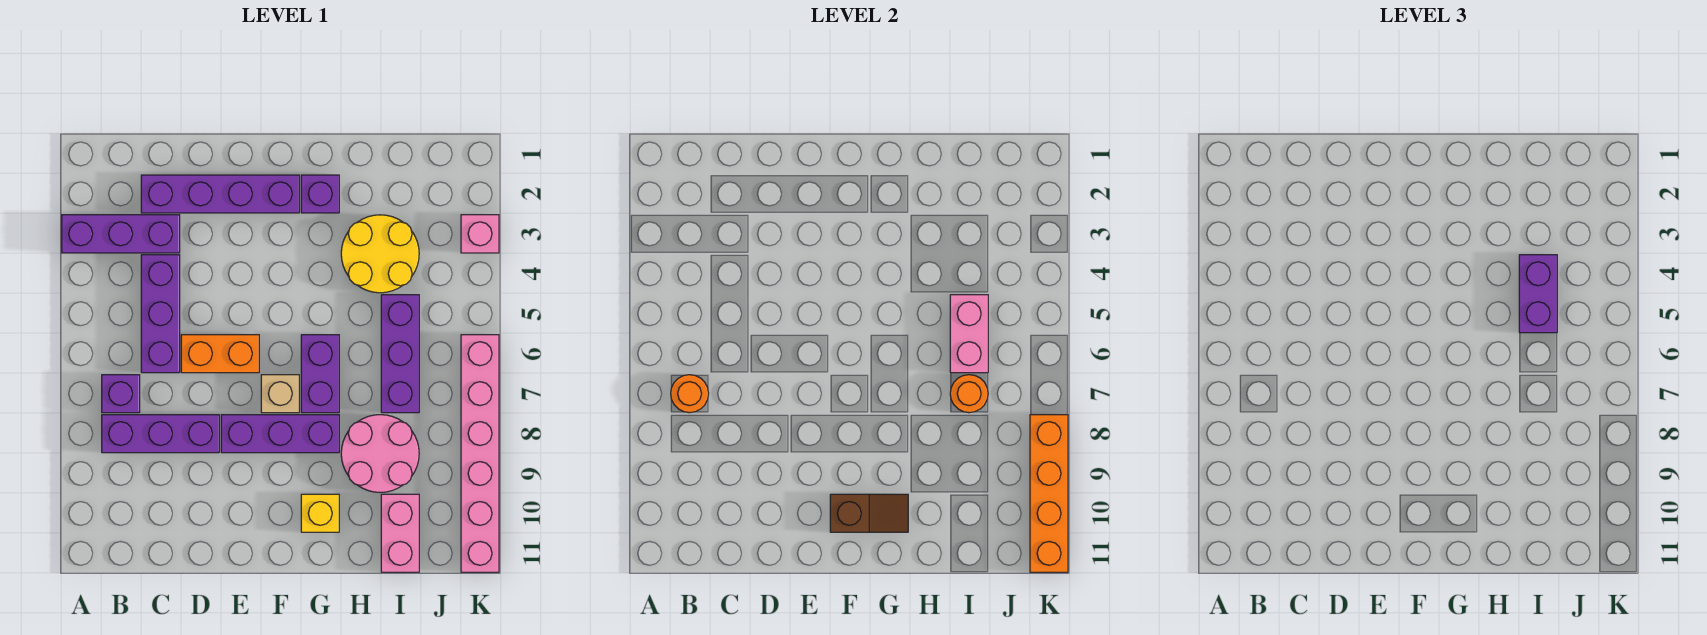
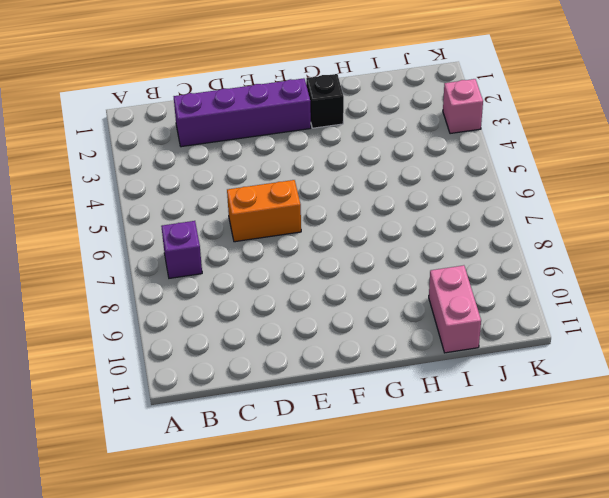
black 1x1 brick [306,74,344,128] -> purple 1x1 brick [301,175,339,213]
none -> purple 1x3 brick [62,215,180,253]
none -> purple 1x3 brick [102,415,219,453]
none -> purple 1x3 brick [141,255,180,373]

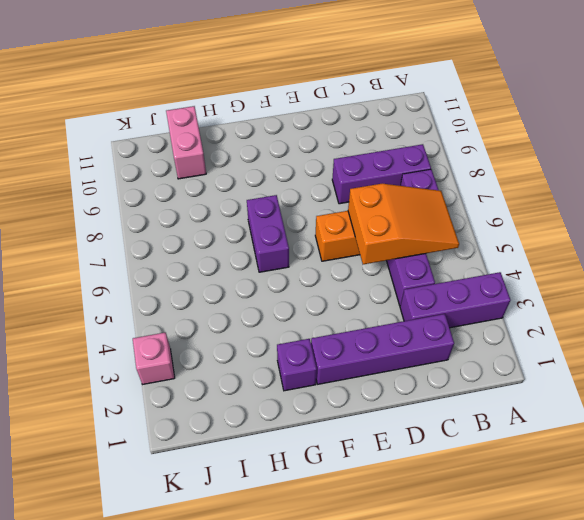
orange 2x3 slope [348,184,459,264] -> none
none -> purple 1x3 brick [221,415,339,453]
none -> tan 1x1 brick [261,375,299,413]
none -> yellow 1x1 brick [301,494,339,532]

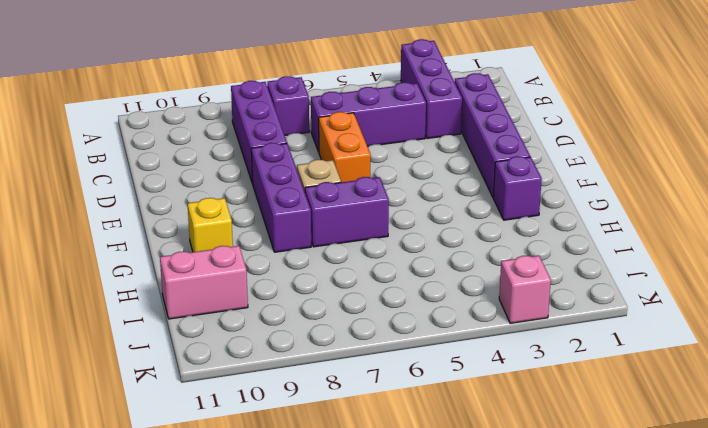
none -> yellow 2x2 round brick [341,215,419,293]
none -> pink 2x2 round brick [341,415,419,493]
none -> purple 1x3 brick [381,295,419,413]

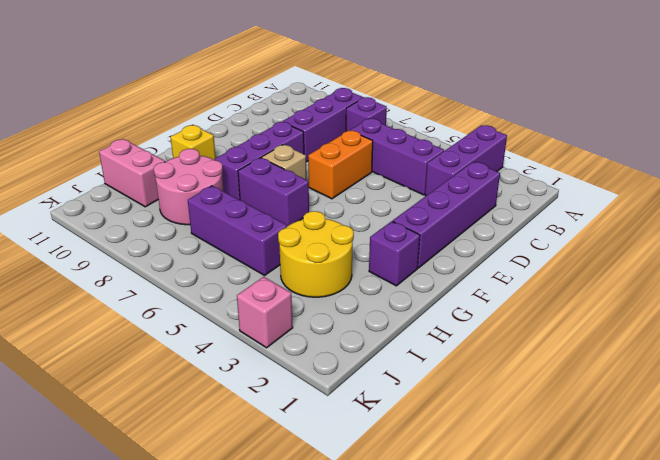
none -> pink 1x6 brick [461,335,499,572]
none -> orange 1x1 round brick [671,375,709,413]
none -> brown 1x2 slope [830,494,908,532]

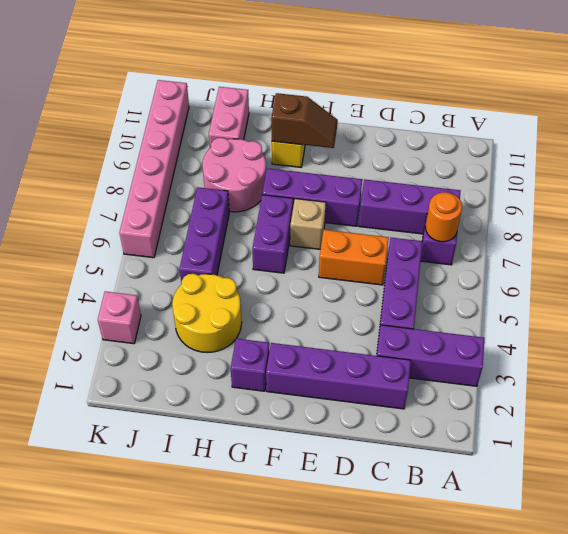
brown 1x2 slope [271,93,338,148] -> brown 1x2 slope turned to [830,494,908,532]
none -> pink 1x2 brick [950,295,988,373]
none -> orange 1x1 round brick [950,375,988,413]
none -> orange 1x4 brick [1030,415,1068,572]

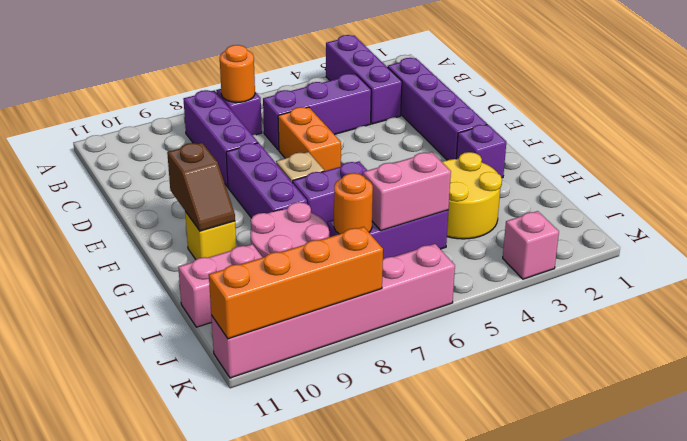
none -> purple 1x2 brick [1519,255,1557,333]

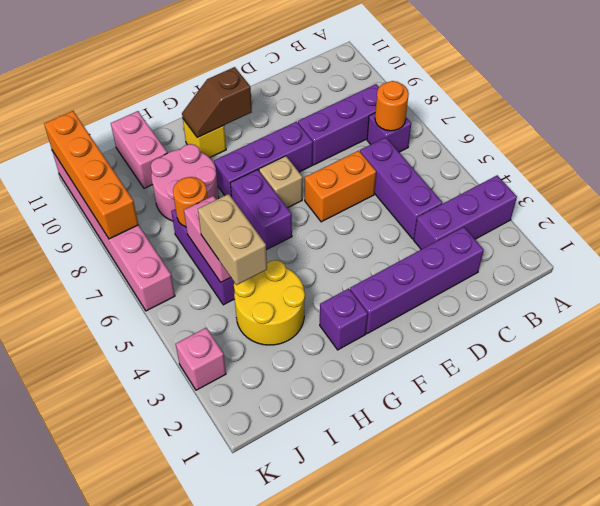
tan 1x2 brick [198,194,267,285] -> purple 1x2 brick [1519,255,1557,333]

